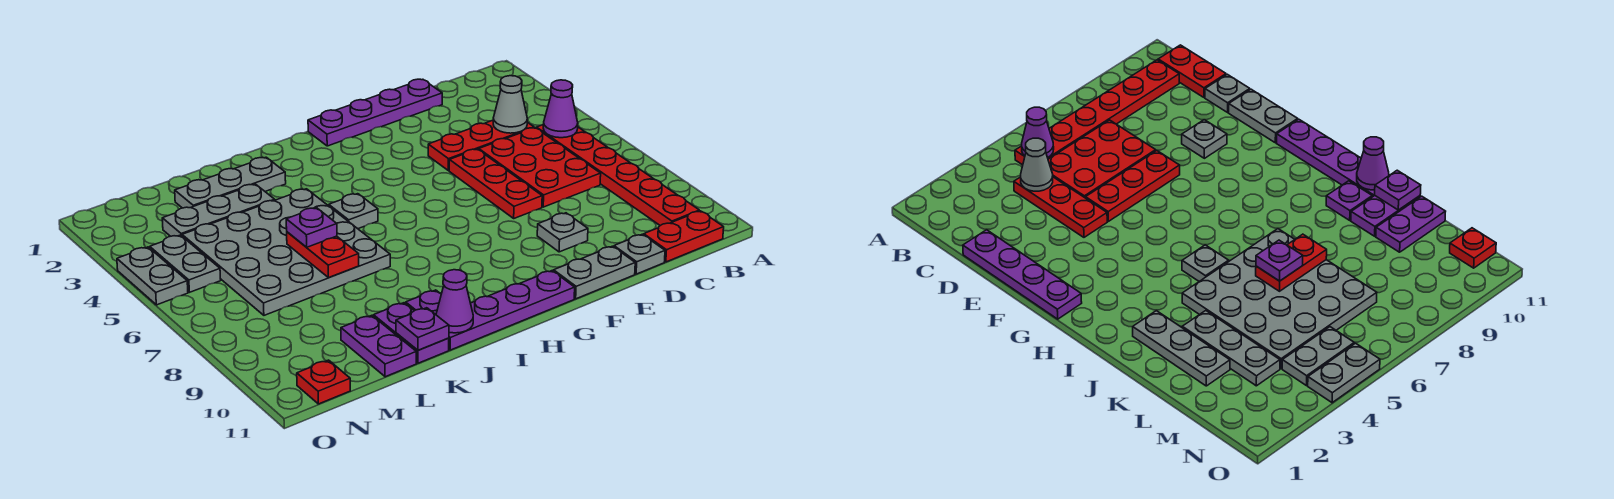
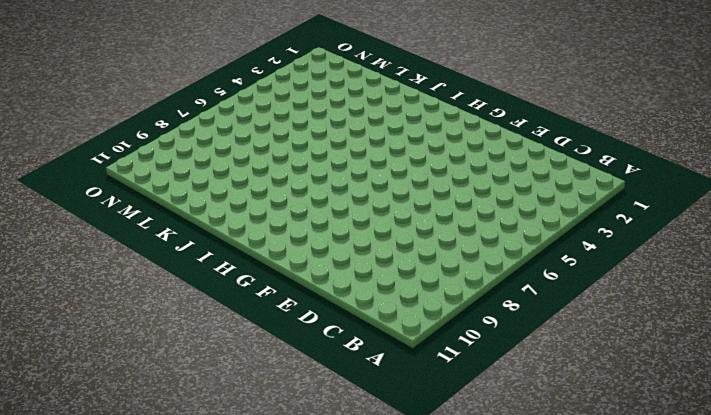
none -> red 1x6 plate [536,125,699,226]
none -> red 1x2 plate [644,211,724,262]
none -> red 1x3 plate [428,120,534,171]

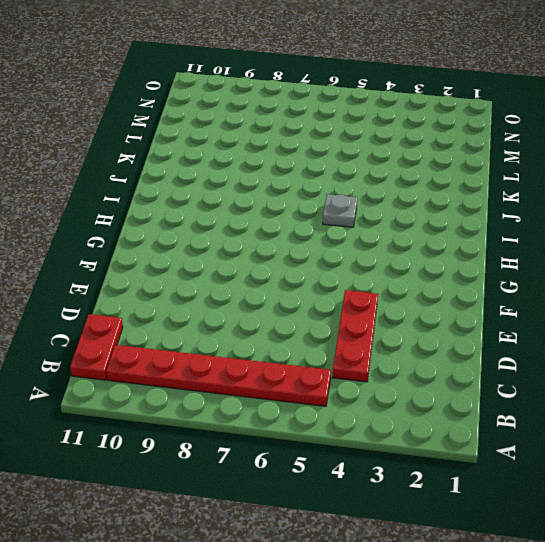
none -> red 2x3 plate [479,128,601,207]
none -> purple 1x4 plate [308,79,442,146]
none -> grey 1x1 plate [614,234,665,274]

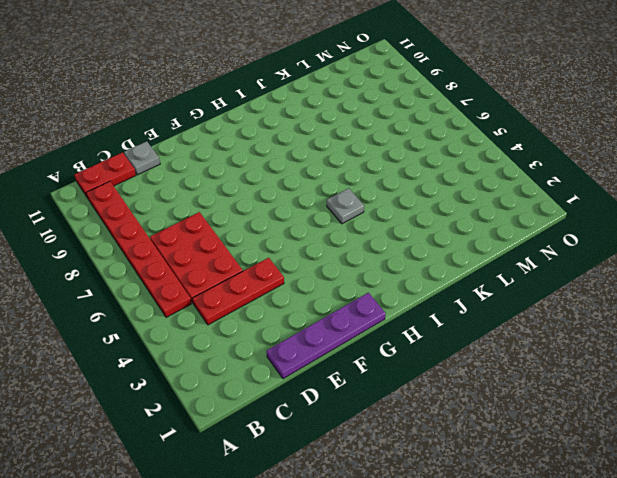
none -> red 1x3 plate [449,149,542,218]
none -> grey 1x1 plate [537,213,588,252]
none -> grey 1x2 plate [554,246,635,299]

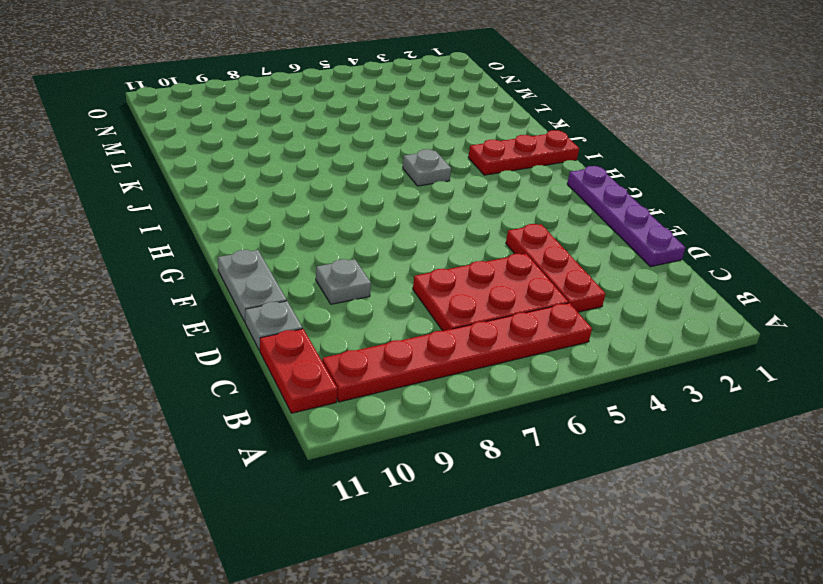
red 1x3 plate [468,130,579,175] -> red 1x3 plate moved to [449,149,542,218]
none -> purple 1x4 plate [449,271,575,350]
none -> grey 1x3 plate [175,157,286,208]
none -> grey 4x4 plate [182,189,390,315]

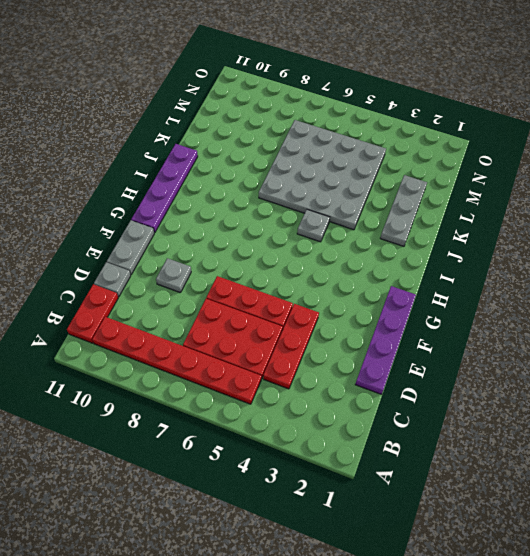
none -> purple 1x1 plate [406,290,441,314]
none -> grey 1x3 plate [162,184,275,236]
none -> purple 1x2 plate [373,303,449,363]

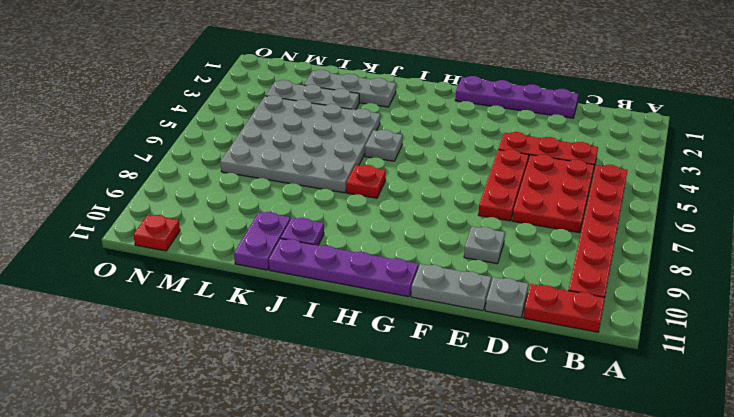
red 1x1 plate [346,165,386,198] -> none
none -> purple 1x2 plate [341,315,416,377]
none -> grey 1x2 plate [150,235,221,292]
none -> grey 1x2 plate [117,247,188,305]

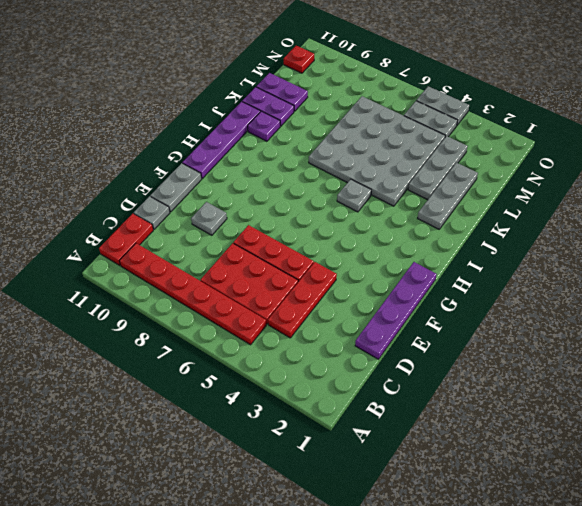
none -> purple 1x1 cone [543,80,578,138]
none -> grey 1x1 cone [493,76,527,133]
none -> purple 1x1 cone [436,270,473,333]

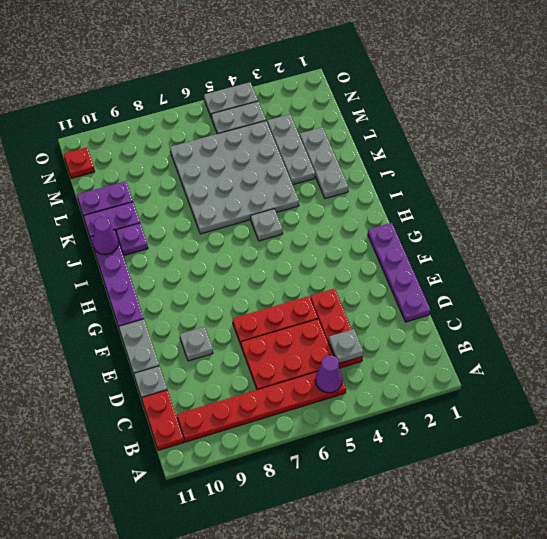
grey 1x1 plate [329,329,363,363] -> grey 1x1 cone [493,76,527,133]
none -> red 1x2 plate [287,232,359,278]
none -> purple 1x1 plate [396,308,449,350]
none -> purple 1x1 plate [286,208,337,247]

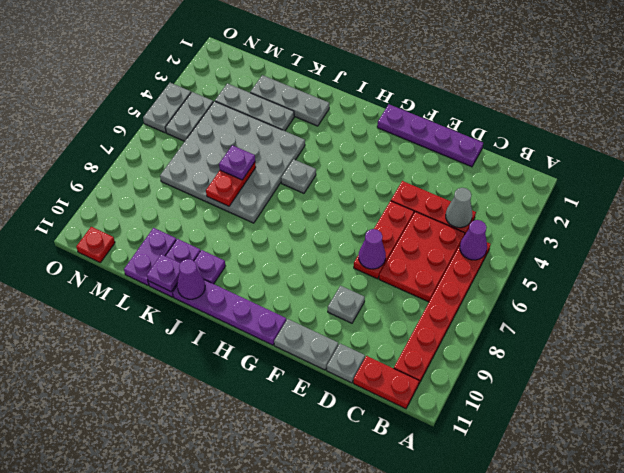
purple 1x1 cone [359,229,386,269] -> none

